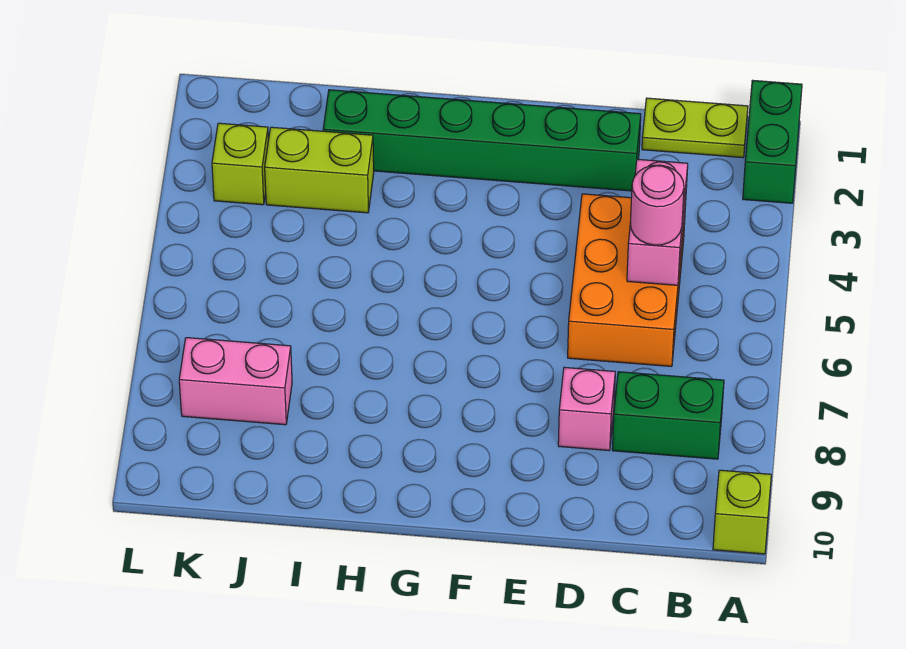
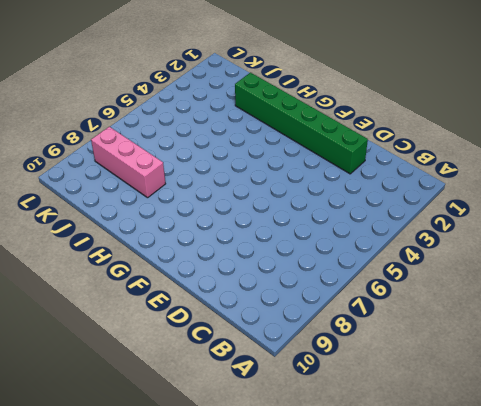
pink 1x3 brick [91,127,165,198] -> pink 1x2 brick [179,338,292,425]
none -> green 1x2 brick [743,80,802,203]
none -> lime 1x1 brick [713,470,771,554]
none -> lime 1x2 plate [642,98,748,158]

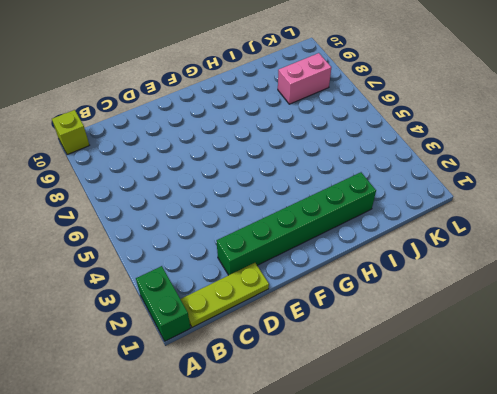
lime 1x3 plate [181,263,269,327] -> lime 1x2 plate [642,98,748,158]
none -> green 1x2 brick [612,372,724,459]
none -> orange 2x3 brick [568,194,686,366]
none -> pink 1x1 brick [558,367,615,451]

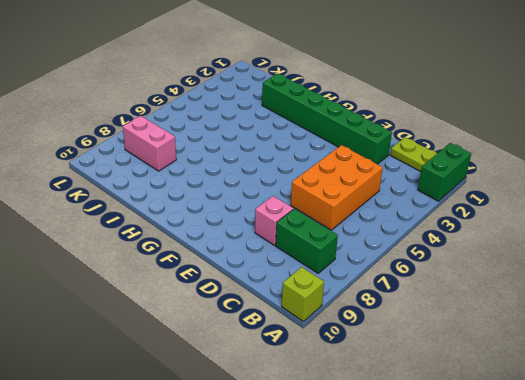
none -> lime 1x2 brick [265,127,374,213]
none -> lime 1x1 brick [212,123,268,205]
none -> pink 1x2 brick [627,159,688,285]

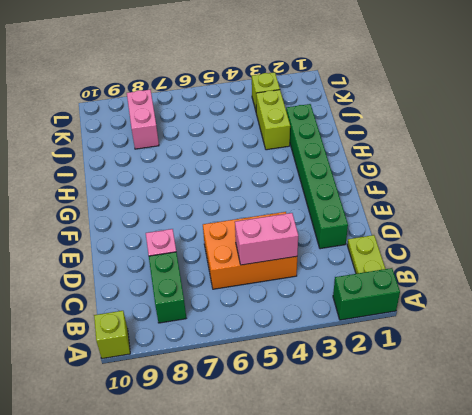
none -> pink 1x1 round brick [630,165,684,245]

